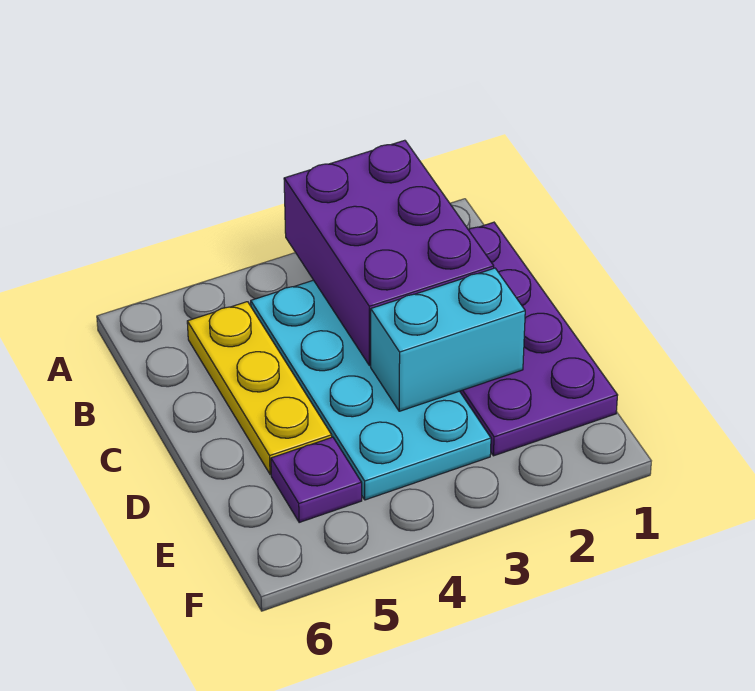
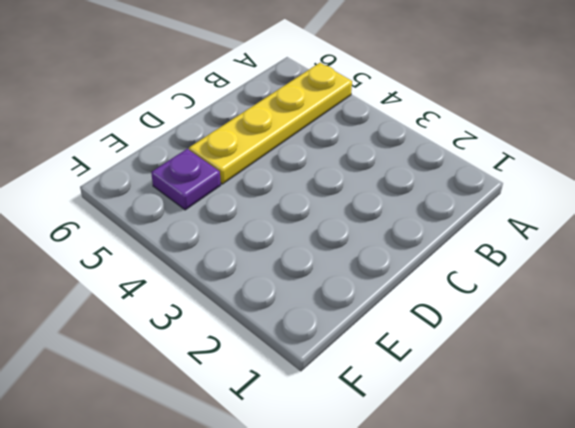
yellow 1x4 plate [189,63,352,184] -> yellow 1x3 plate [187,302,332,475]
none -> purple 2x4 plate [460,222,618,456]
none -> cyan 2x4 plate [251,280,491,500]

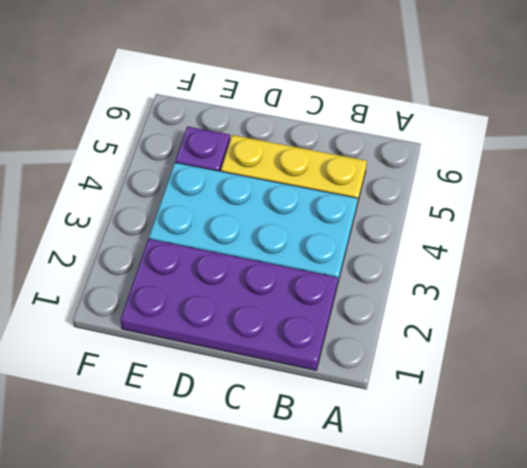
none -> purple 2x3 brick [284,140,494,366]
none -> cyan 1x2 brick [371,268,525,411]

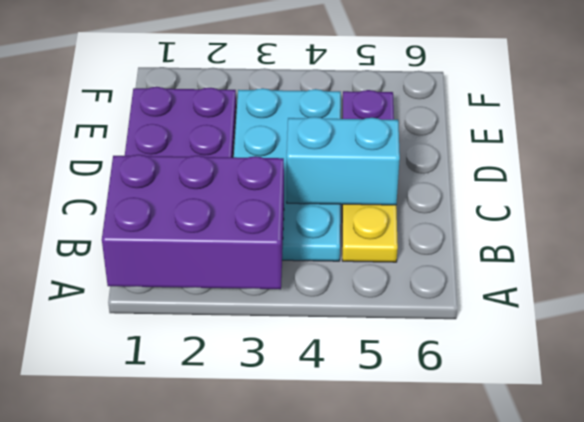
purple 2x3 brick [102,155,284,289] -> purple 2x3 brick turned to [284,140,494,366]
cyan 1x2 brick [287,117,400,205] -> cyan 1x2 brick moved to [371,268,525,411]

